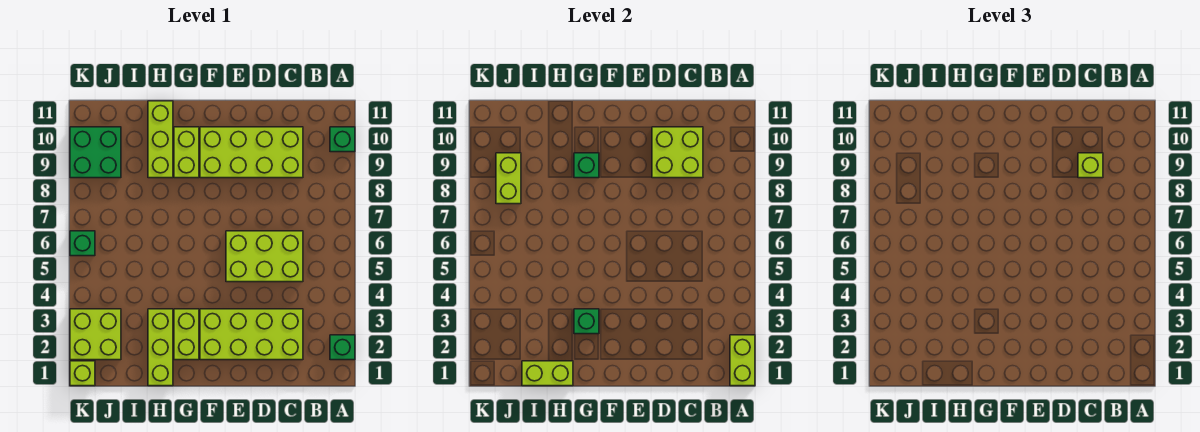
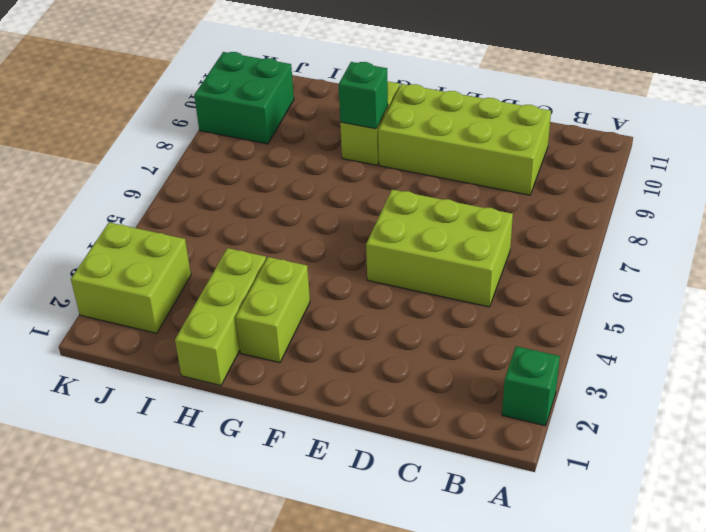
none -> green 1x1 brick [330,127,355,152]
none -> lime 2x4 brick [200,309,303,360]
none -> lime 1x3 brick [148,101,173,178]

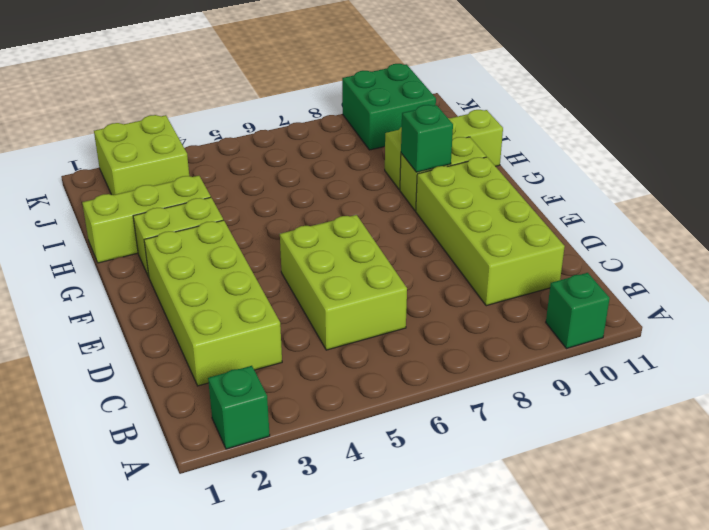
none -> lime 1x1 brick [70,361,95,386]
none -> green 1x1 brick [70,231,95,256]
none -> lime 1x2 brick [730,335,755,386]

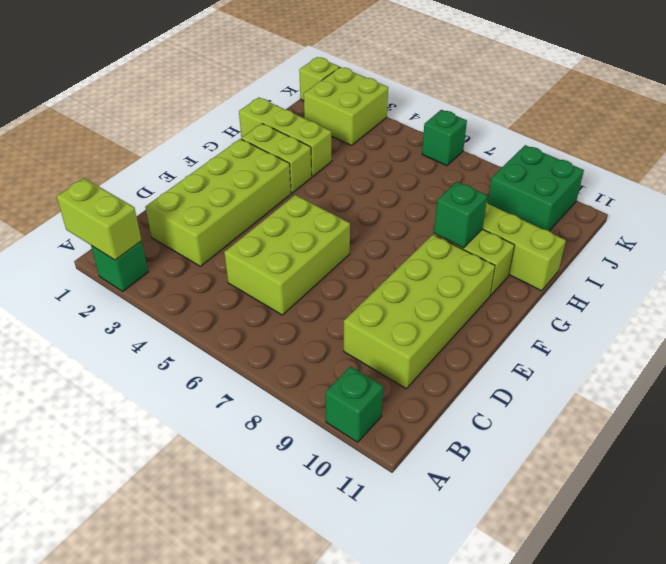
none -> lime 2x2 brick [652,127,703,178]
none -> green 1x1 brick [574,309,599,334]
none -> lime 1x2 brick [522,361,573,386]

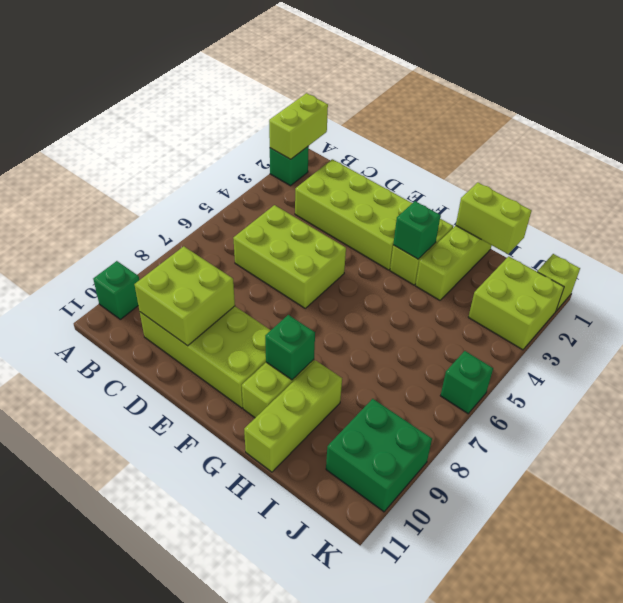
none -> lime 1x2 brick [496,153,521,204]
none -> lime 1x1 brick [1078,153,1103,178]

